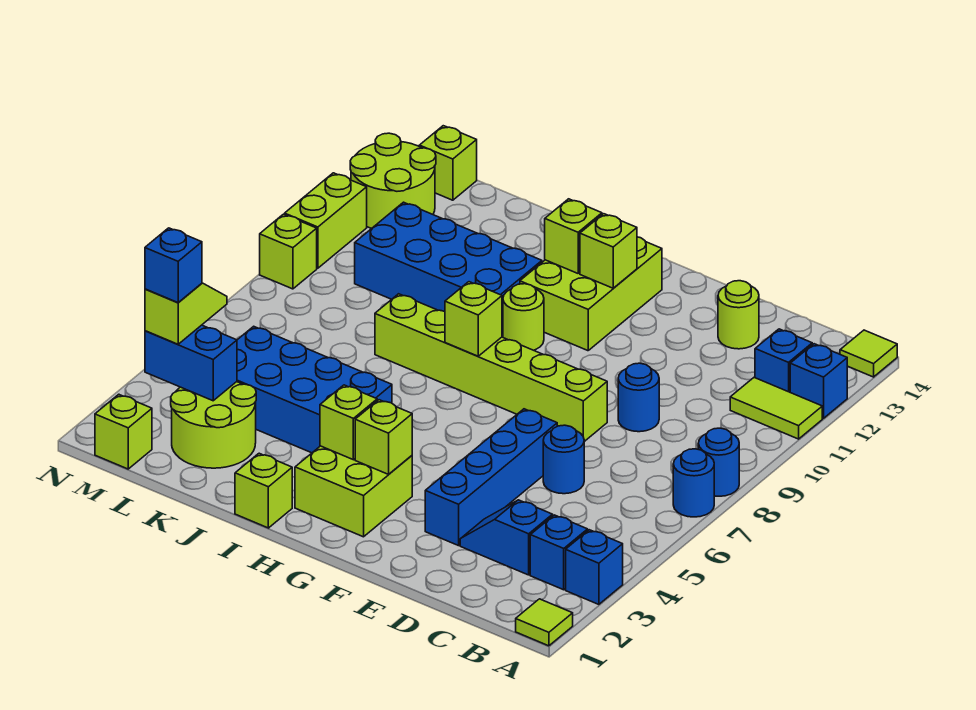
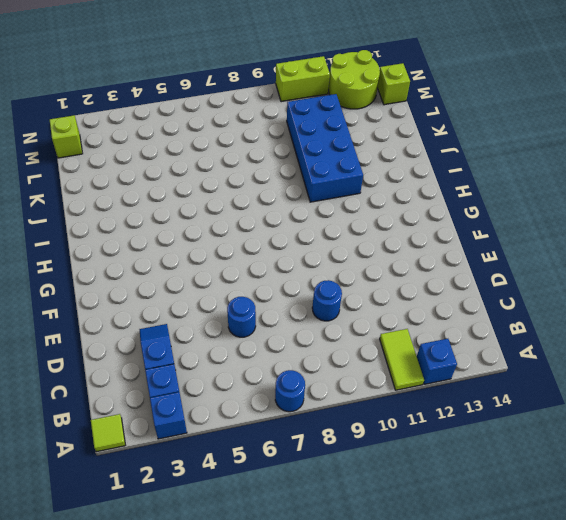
none -> blue 1x1 round brick [698,428,739,496]
none -> lime 1x1 tile [840,330,897,377]
none -> blue 1x1 brick [755,329,812,392]
none -> lime 1x1 round brick [718,281,759,349]

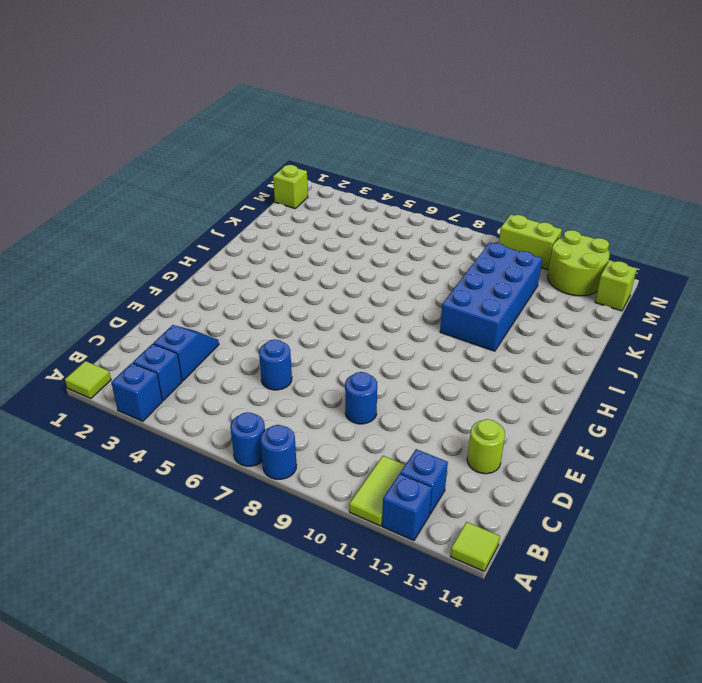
none -> blue 1x4 brick [425,409,557,546]
none -> lime 1x6 brick [375,294,607,442]
none -> lime 2x2 brick [295,446,412,537]
none -> lime 2x3 brick [520,237,662,351]

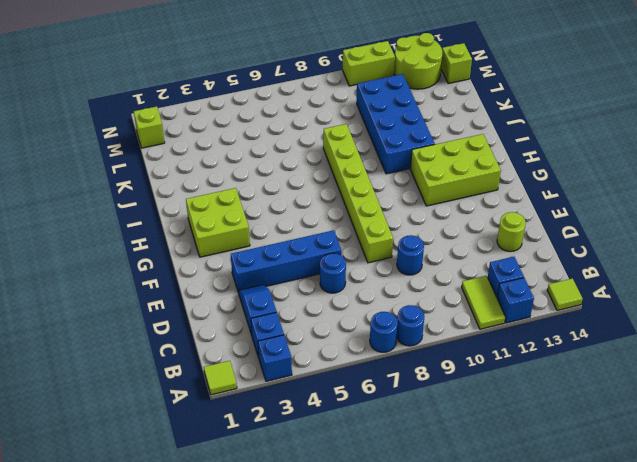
none -> lime 1x1 round brick [503,284,544,350]
none -> lime 1x1 brick [235,453,292,528]
none -> blue 2x4 brick [237,326,392,453]
none -> lime 2x2 round brick [171,382,256,468]

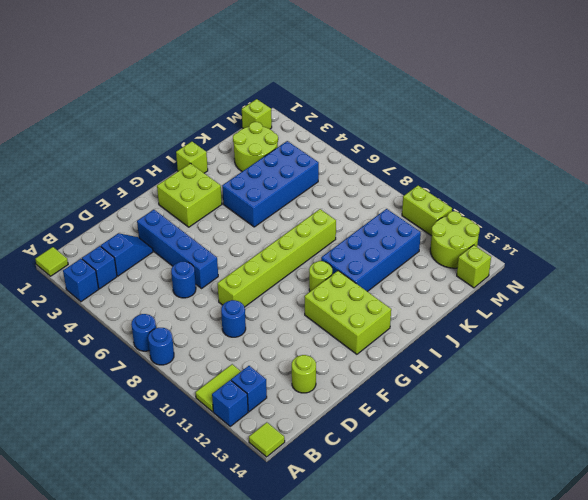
none -> lime 1x1 brick [260,214,317,289]
none -> lime 1x1 brick [355,400,412,474]
none -> lime 1x1 brick [580,214,637,288]
none -> lime 1x1 brick [320,385,377,460]

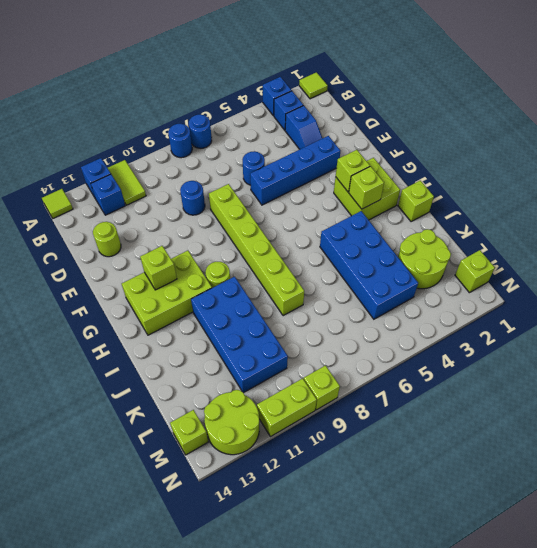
none -> lime 1x1 brick [445,282,502,356]
none -> lime 1x1 brick [545,199,602,273]
none -> blue 1x2 brick [145,325,237,401]
none -> lime 1x2 slope [145,283,227,344]

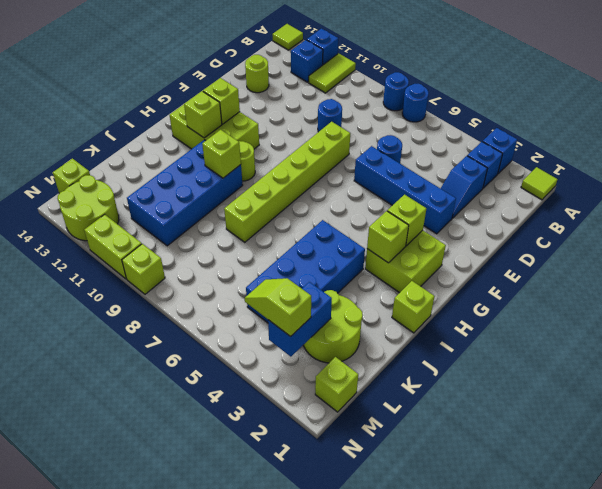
lime 1x1 brick [202,130,241,178] -> lime 1x1 brick moved to [445,282,502,356]
none -> blue 1x1 brick [145,228,202,303]

